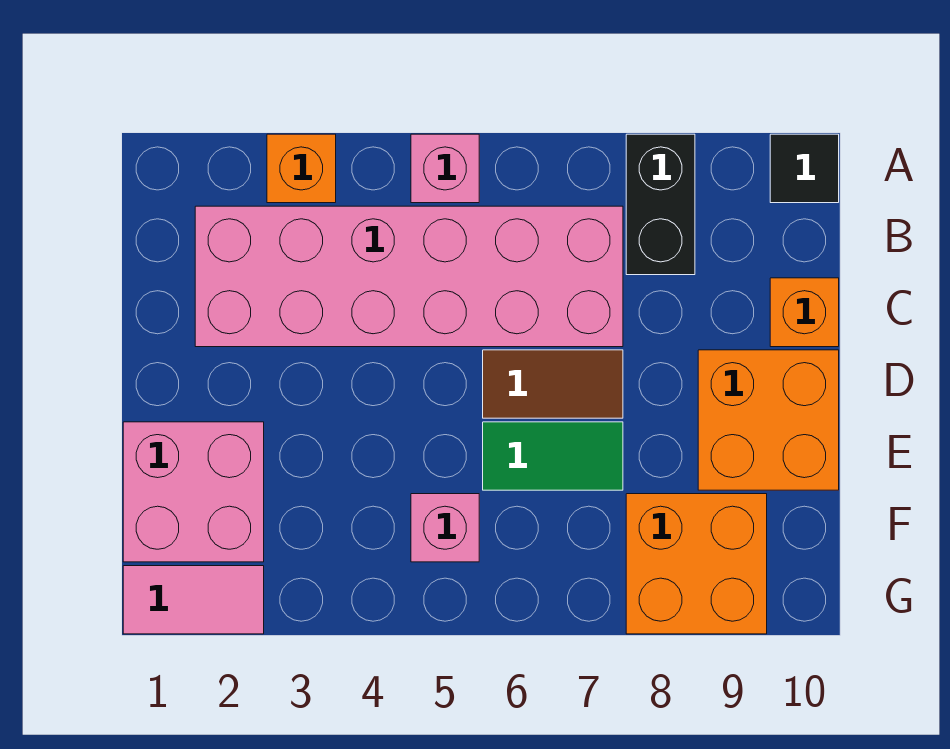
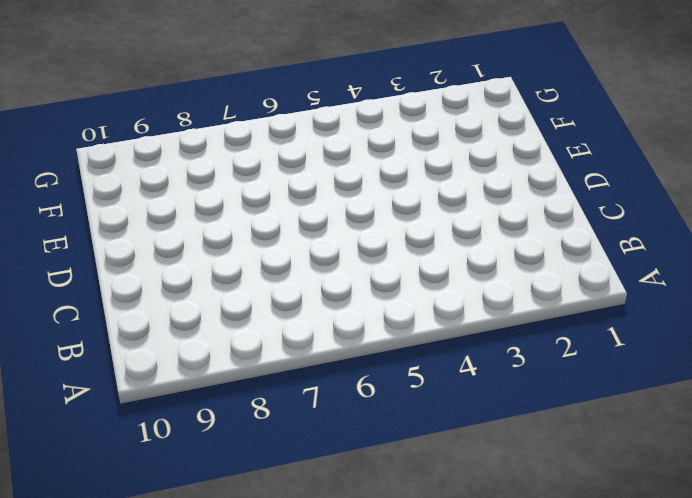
none -> orange 1x1 brick [267,134,336,203]
none -> pink 1x1 brick [411,134,479,203]
none -> black 1x2 brick [626,134,695,275]

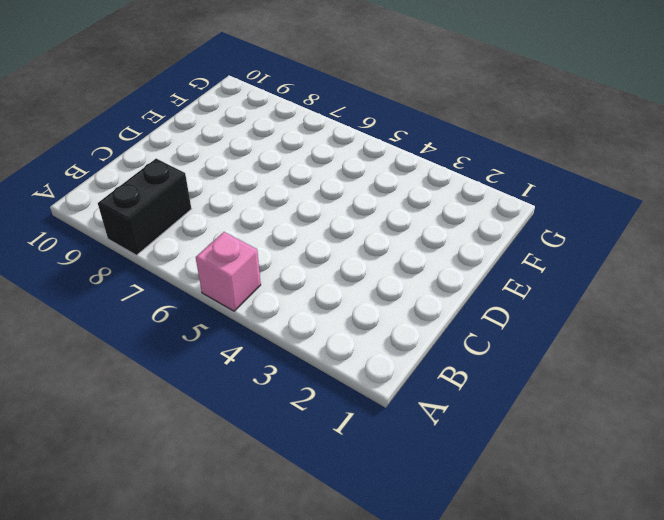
none -> orange 1x1 brick [267,134,336,203]
none -> black 1x1 tile [770,134,839,203]
none -> pink 2x6 brick [195,206,623,347]

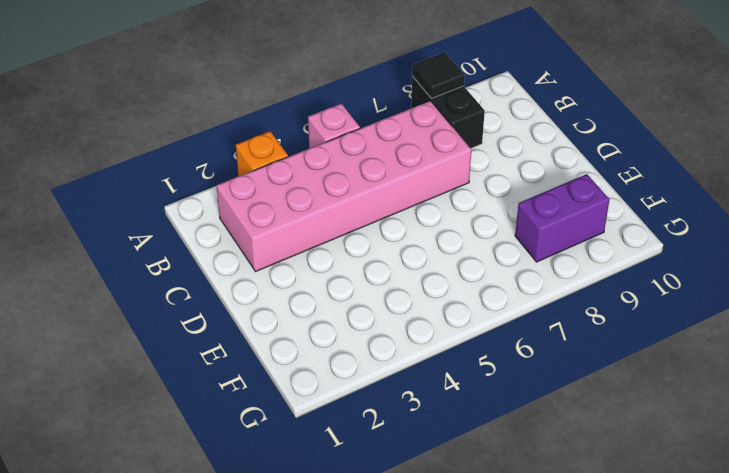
black 1x1 tile [412,52,464,98] -> black 1x1 tile moved to [770,134,839,203]
purple 1x2 brick [515,174,609,262] -> orange 2x2 brick [626,494,767,634]
none -> orange 1x1 brick [770,278,839,347]
none -> brown 1x2 tile [483,350,623,418]
none -> orange 2x2 brick [698,350,839,490]

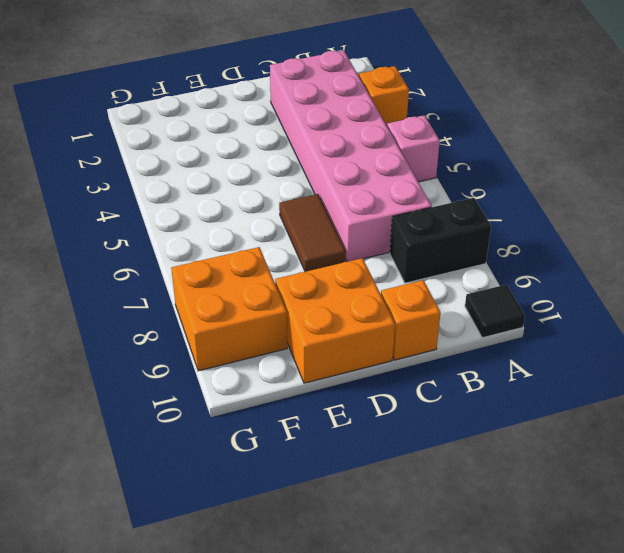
none -> pink 2x2 brick [123,422,264,562]
none -> green 1x2 tile [483,422,623,490]
none -> pink 1x1 brick [411,494,479,562]

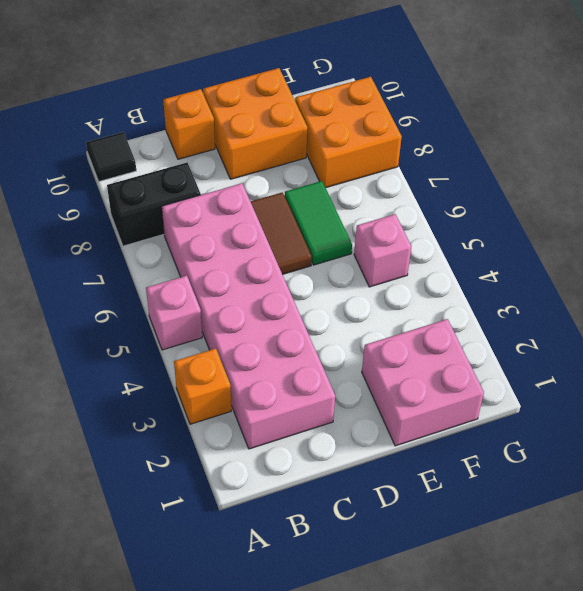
none -> pink 1x2 tile [123,566,264,634]

